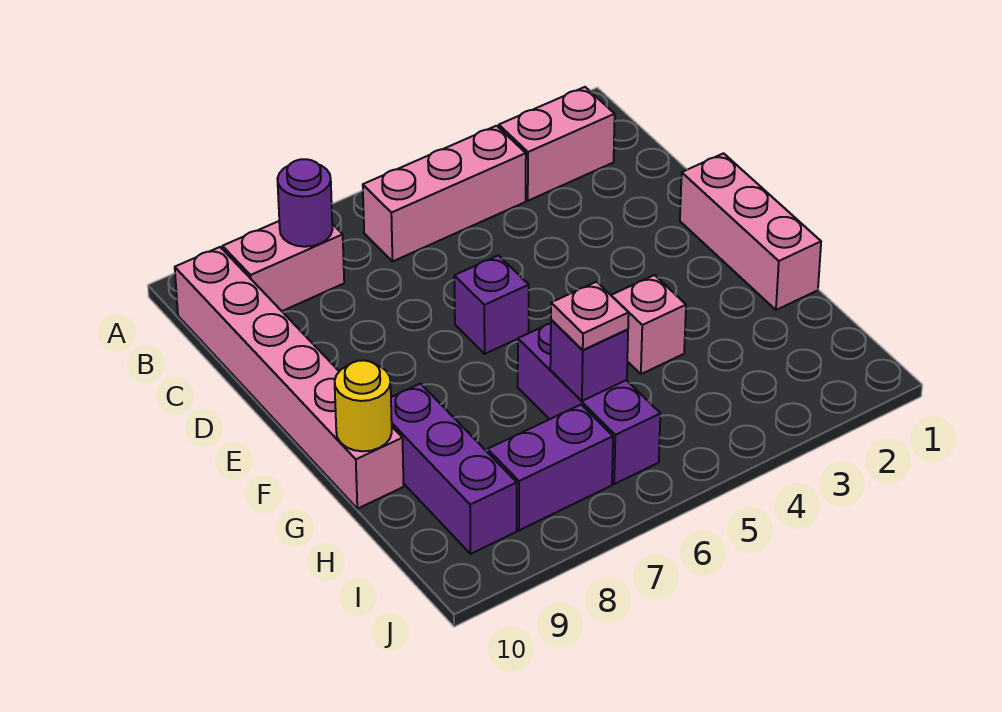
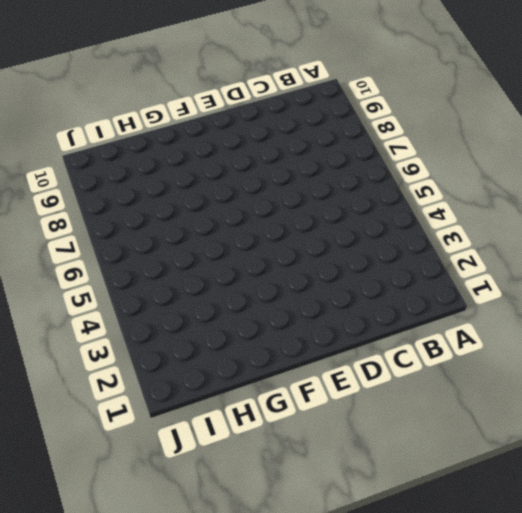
none -> pink 1x2 brick [499,87,615,201]
none -> pink 1x3 brick [363,126,526,261]
none -> pink 1x2 brick [222,221,344,311]

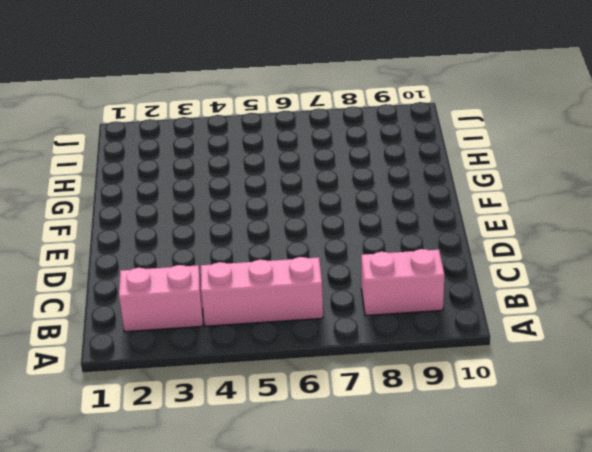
none -> pink 1x6 brick [175,247,404,509]
none -> pink 1x3 brick [680,153,821,310]
none -> purple 1x1 brick [454,255,529,354]

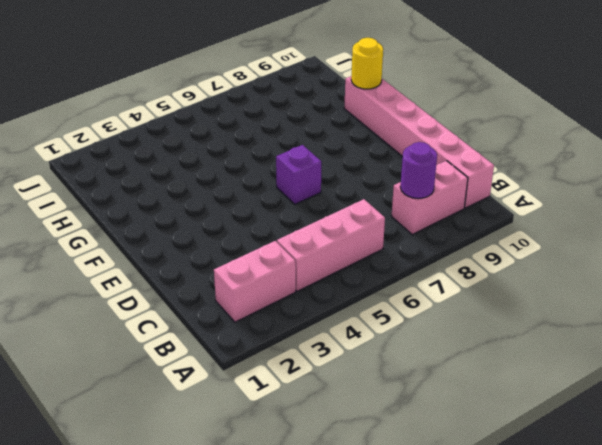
none -> pink 1x3 brick [680,153,821,310]
none -> pink 1x1 brick [611,275,686,374]
none -> purple 1x3 brick [518,323,660,484]

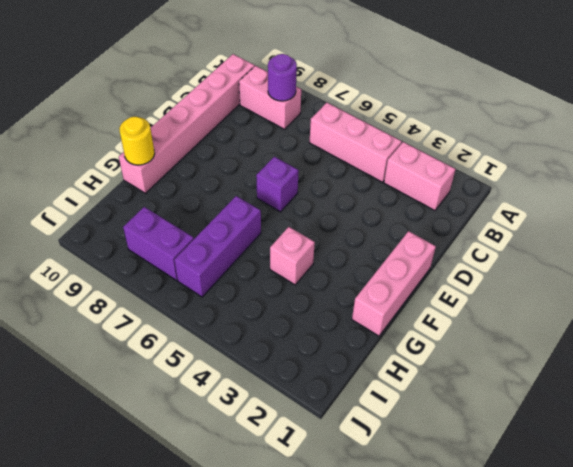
none -> purple 1x3 brick [391,384,517,554]
none -> purple 1x1 brick [550,320,628,401]
none -> pink 1x1 plate [551,282,629,350]

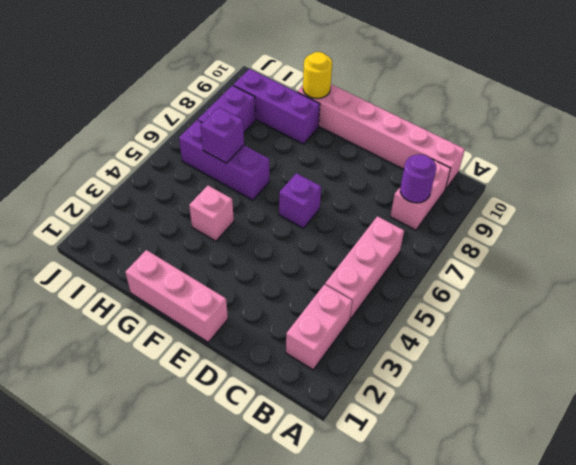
none -> pink 1x1 plate [551,282,629,350]

